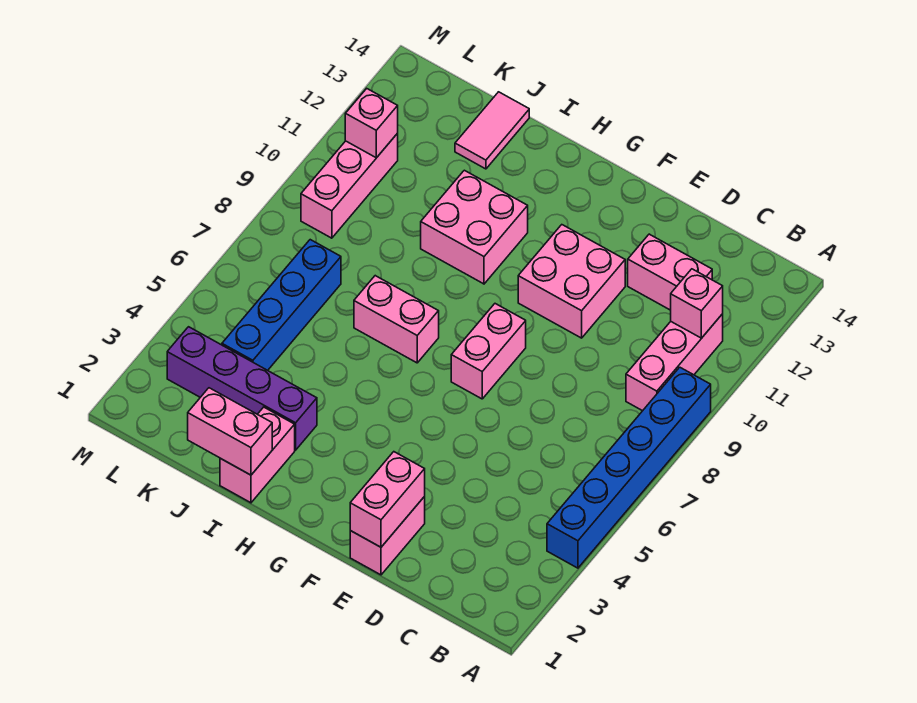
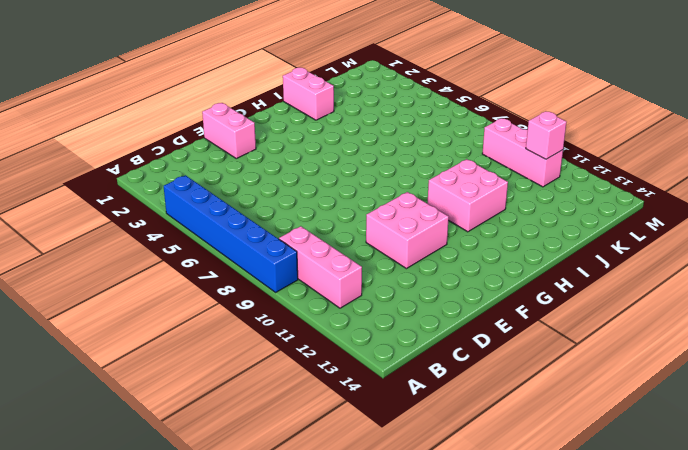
none -> pink 1x2 brick [628,234,712,310]
none -> pink 1x2 brick [451,304,526,399]
none -> pink 1x2 brick [354,276,439,363]

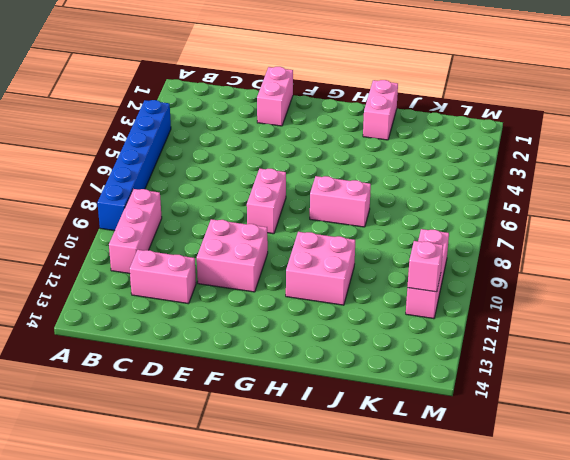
none -> purple 1x4 brick [167,327,317,450]
none -> pink 1x2 tile [455,92,529,169]
none -> blue 1x4 brick [222,240,341,370]

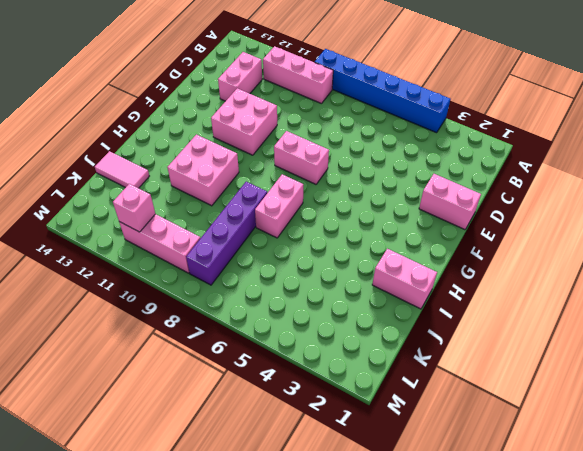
purple 1x4 brick [186,182,267,285] -> purple 1x4 brick moved to [167,327,317,450]
none -> blue 1x4 brick [222,240,341,370]
none -> pink 1x1 brick [671,269,723,338]
none -> pink 1x2 brick [350,452,425,547]

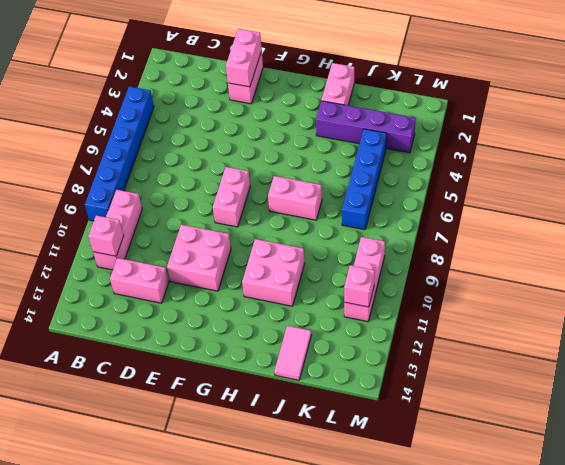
none -> pink 1x2 brick [188,388,272,475]

